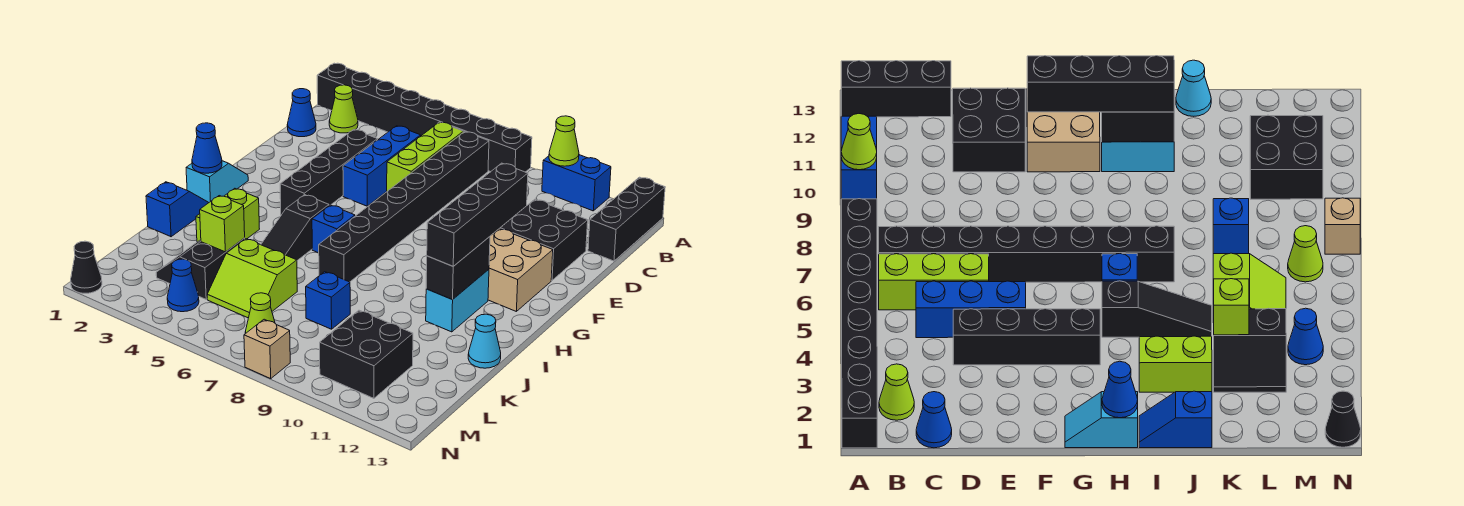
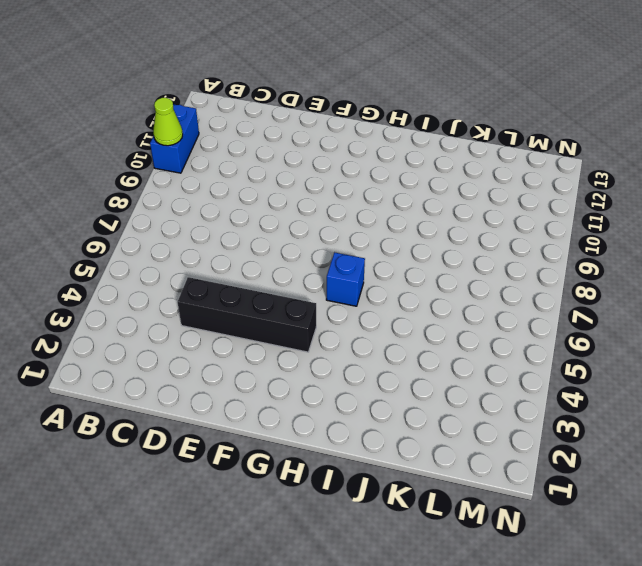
none -> black 1x8 brick [317,63,532,172]
none -> black 1x3 brick [588,177,665,261]
none -> lime 1x1 cone [329,85,358,133]
none -> lime 1x3 brick [387,122,463,191]

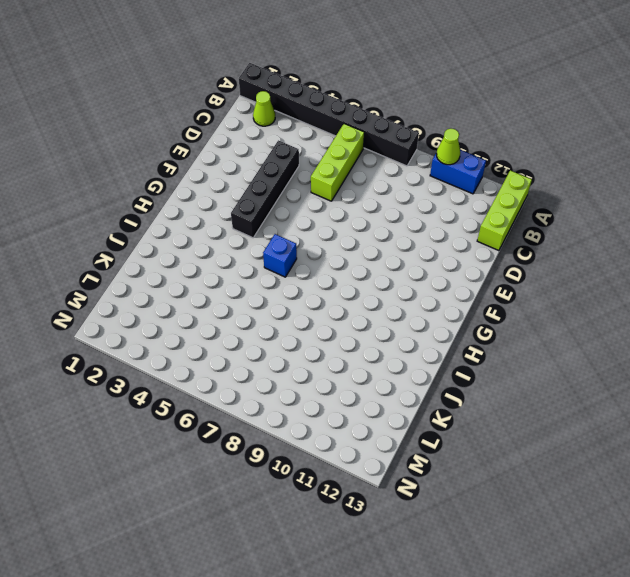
lime 1x3 brick [477,170,532,251] -> black 1x3 brick [588,177,665,261]
none -> black 1x8 brick [319,132,489,282]
none -> blue 1x1 cone [287,89,316,137]
none -> blue 1x3 brick [343,126,421,206]
none -> black 2x2 brick [500,199,588,280]

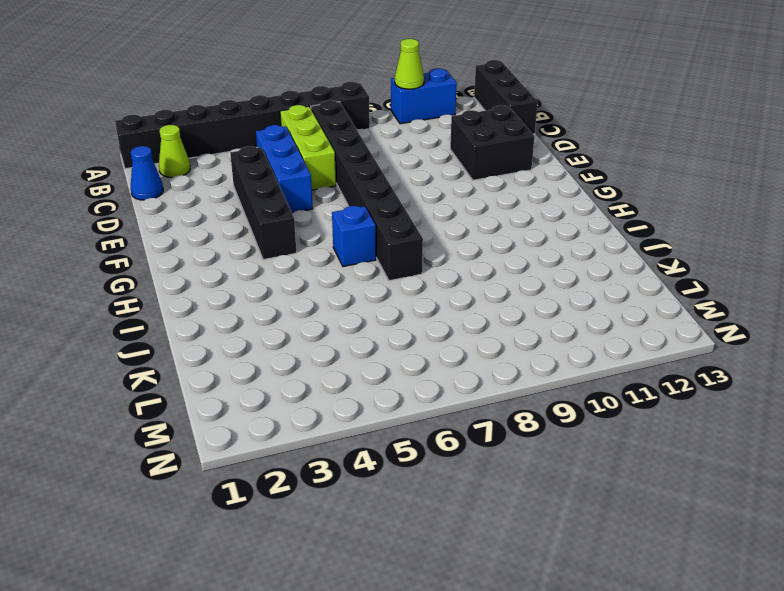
none -> tan 2x2 brick [488,229,553,311]
none -> cyan 1x2 slope [186,161,248,202]
none -> black 1x3 slope [261,195,329,260]
none -> cyan 1x2 brick [426,269,489,332]

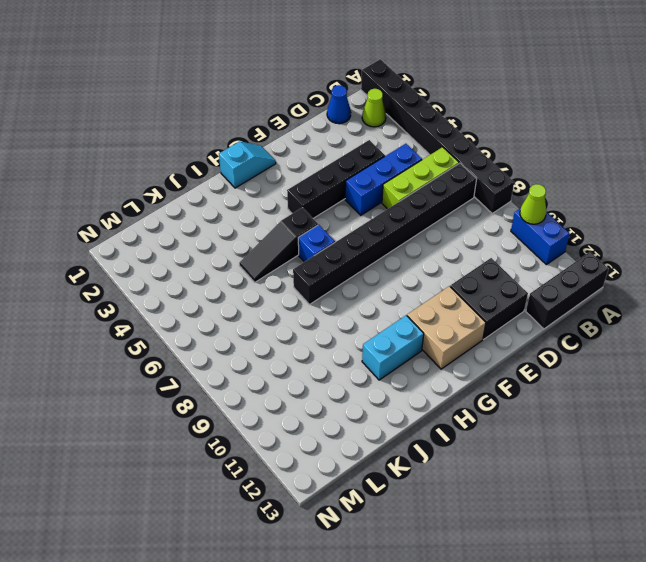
none -> blue 1x2 slope [146,182,209,237]
none -> lime 1x2 brick [196,188,259,242]
none -> cyan 1x1 cone [468,314,501,368]
none -> black 2x2 slope [156,238,245,299]

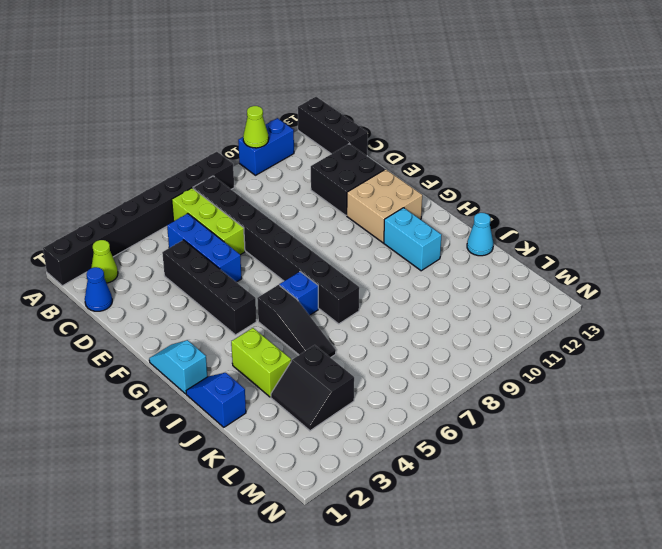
none -> lime 2x2 slope [207,239,297,318]
none -> blue 1x1 brick [306,272,350,329]
none -> black 2x2 brick [320,310,413,398]
none -> blue 1x1 cone [167,259,199,312]

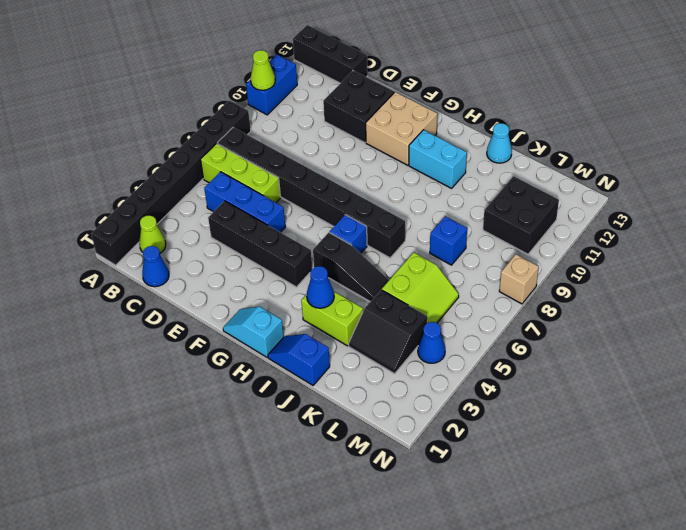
blue 1x1 cone [307,266,334,308] -> blue 1x1 cone moved to [192,123,222,173]
none -> lime 1x1 cone [245,293,275,333]
none -> black 1x1 cone [71,241,102,293]
none -> black 1x2 brick [426,237,490,300]
none -> lime 1x1 brick [200,196,245,252]

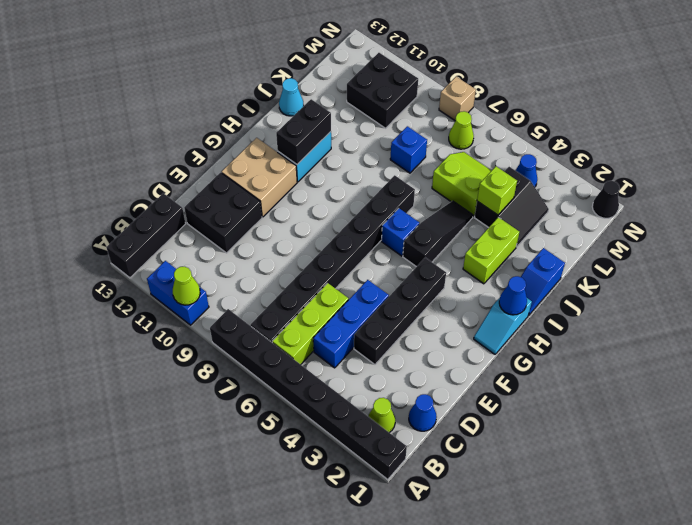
none -> black 1x4 brick [427,163,528,266]

